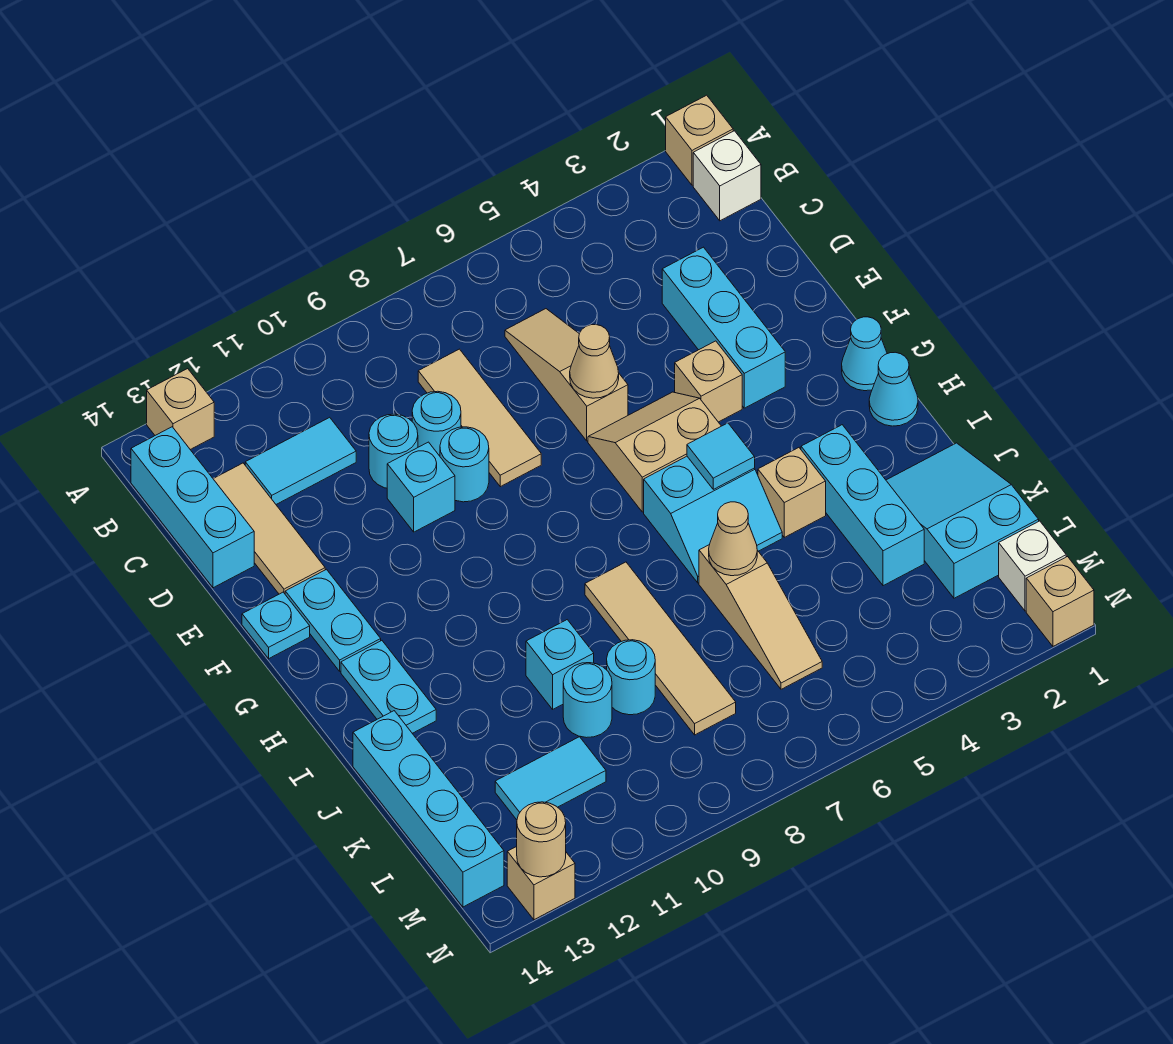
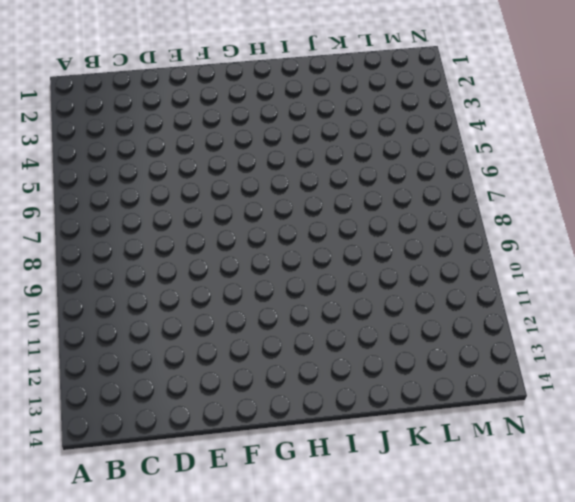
none -> tan 1x1 brick [666,95,733,185]
none -> tan 1x1 brick [147,369,214,450]
none -> white 1x1 brick [693,131,761,221]
none -> cyan 1x3 brick [131,427,254,588]

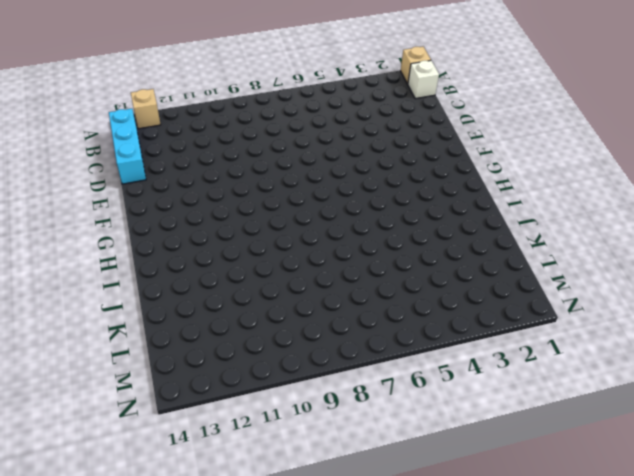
none -> tan 1x3 slope [505,309,628,441]
none -> tan 1x3 tile [418,349,541,487]
none -> cyan 1x2 tile [245,417,356,504]
none -> tan 1x3 tile [213,463,325,594]

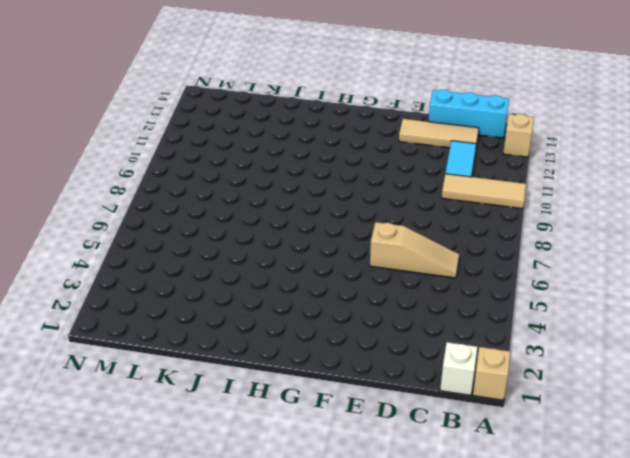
tan 1x3 tile [442,174,526,209] -> tan 1x3 tile moved to [418,349,541,487]
none -> cyan 1x3 brick [662,247,785,408]
none -> cyan 1x1 round brick [412,391,461,456]
none -> cyan 1x1 round brick [369,414,418,488]
none -> cyan 1x1 round brick [440,427,489,502]

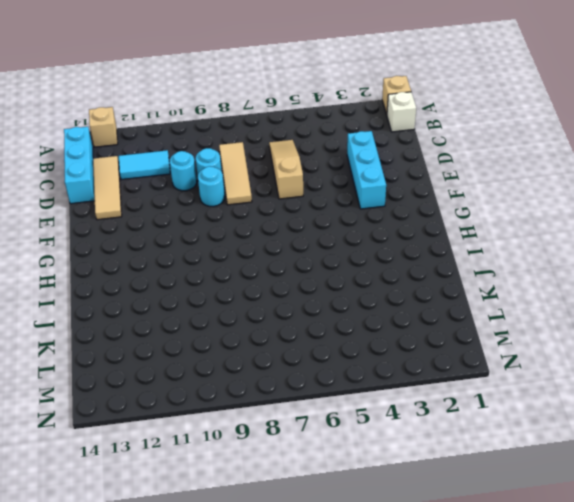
none -> cyan 1x1 brick [387,442,455,532]
none -> tan 1x1 brick [675,341,742,422]
none -> tan 2x2 slope [588,392,721,512]
none -> cyan 1x2 plate [285,569,381,671]

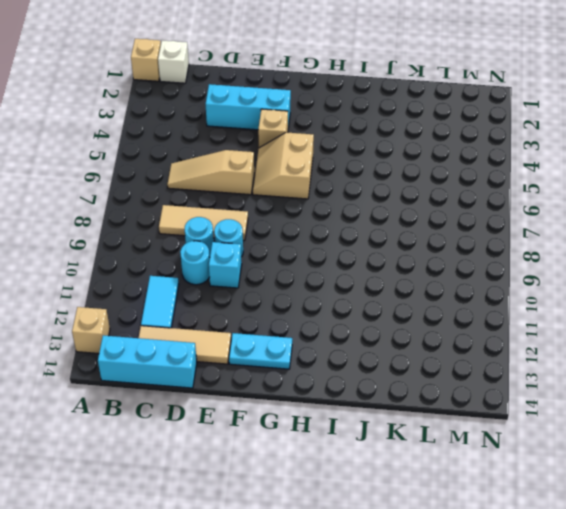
none -> cyan 1x1 plate [242,592,310,659]
none -> cyan 1x1 cone [842,317,887,391]
none -> cyan 1x1 cone [869,352,918,426]
none -> cyan 2x2 slope [644,456,782,583]

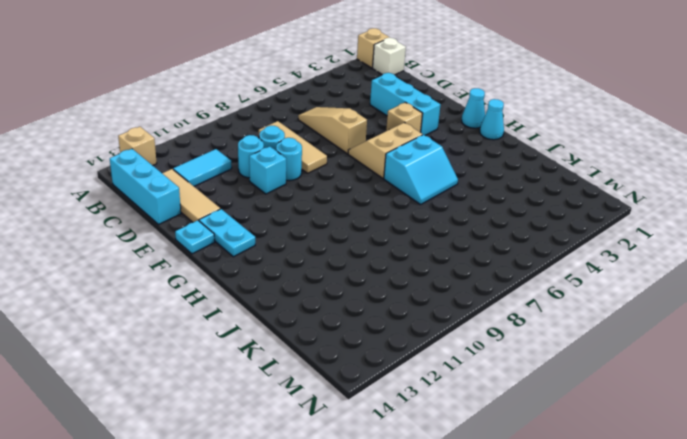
none -> cyan 1x2 plate [341,641,436,733]
none -> cyan 1x3 brick [801,425,924,586]
none -> tan 1x1 brick [758,448,826,537]
none -> tan 1x4 tile [585,562,736,735]

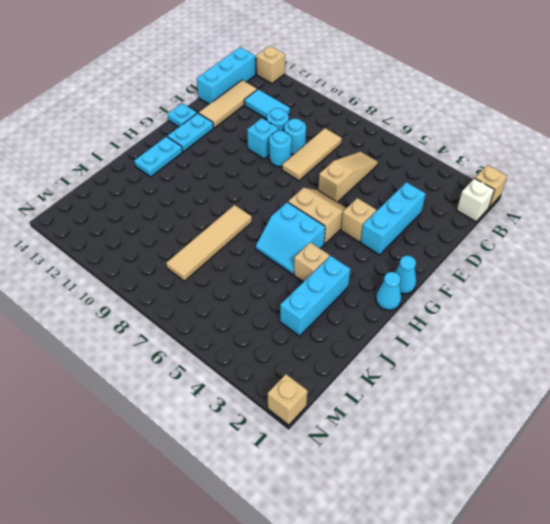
none -> cyan 2x3 slope [886,443,1039,598]
none -> tan 1x3 slope [699,545,822,689]
none -> cyan 1x1 brick [526,620,594,709]
none -> cyan 1x4 brick [353,711,504,907]

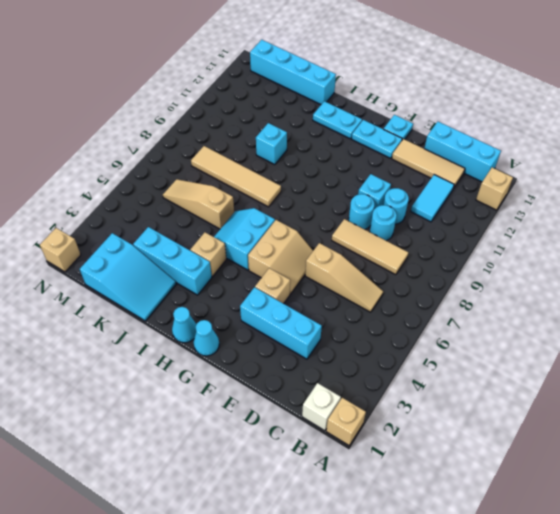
none -> cyan 1x1 round brick [607,640,655,715]
none -> cyan 1x1 round brick [563,663,612,738]
none -> cyan 1x2 tile [495,737,606,820]
none -> white 1x1 brick [999,521,1066,611]

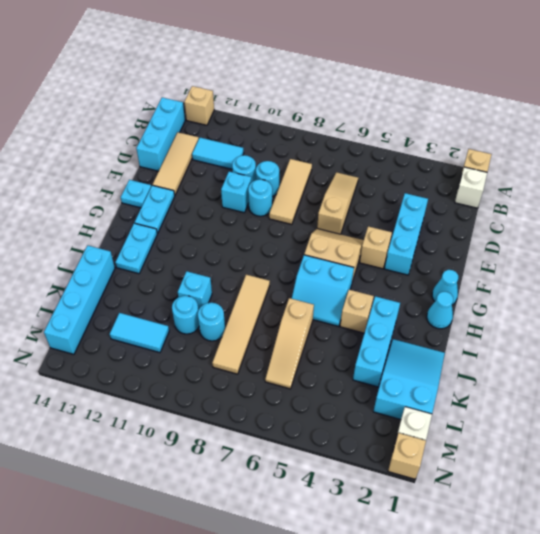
none -> tan 1x1 brick [507,846,575,920]
none -> tan 1x1 cone [570,325,619,398]
none -> cyan 1x1 tile [687,423,755,489]
none -> tan 1x1 cone [709,502,757,576]

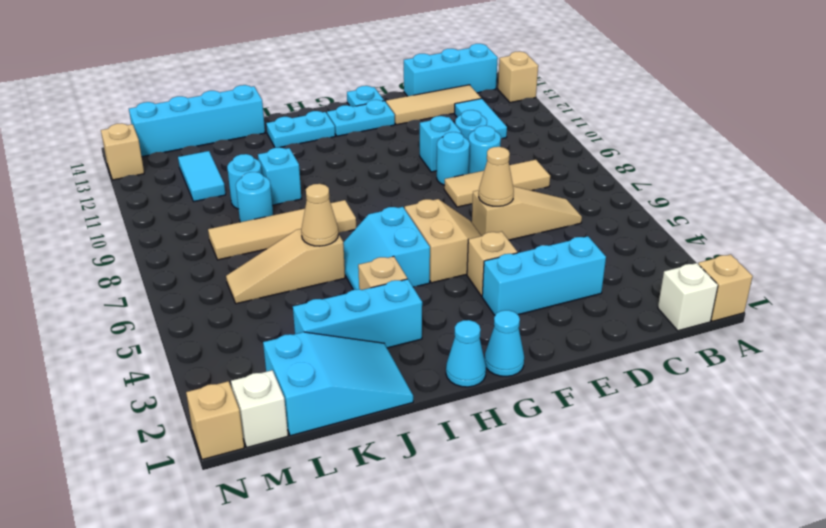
none -> cyan 1x1 tile [687,423,755,489]
none -> tan 1x1 round brick [517,802,566,877]

